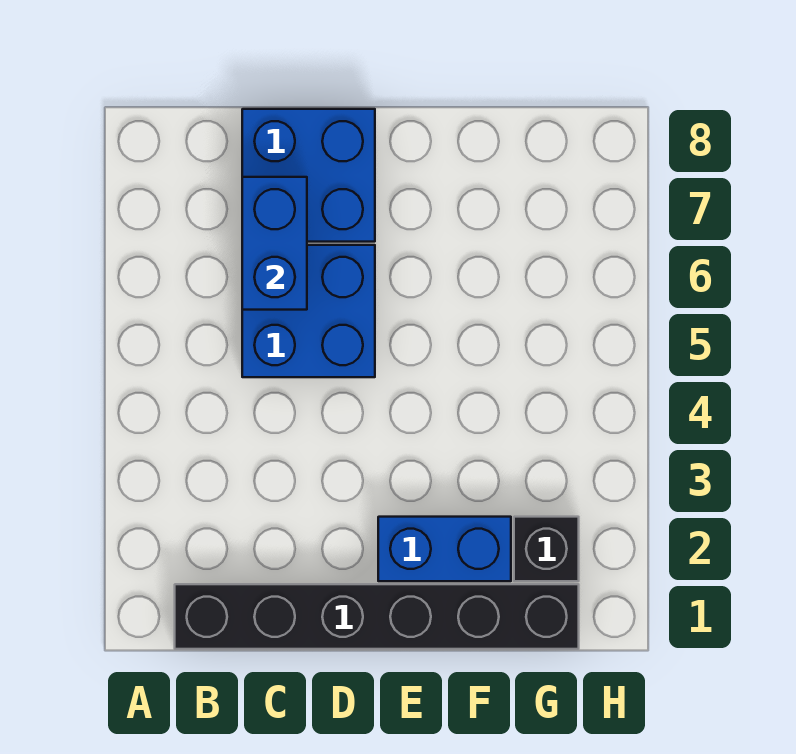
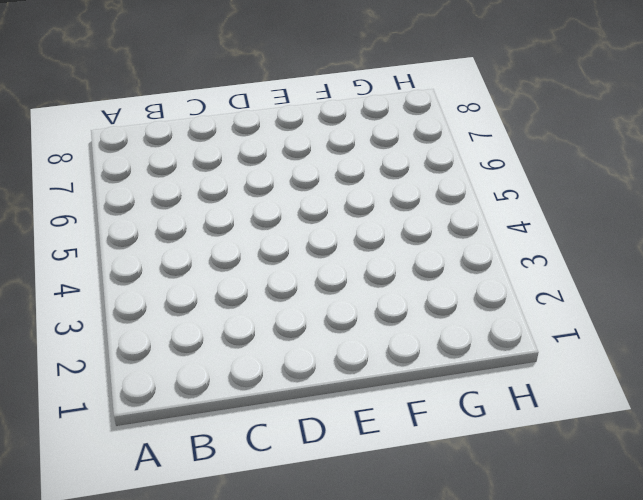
none -> black 1x6 brick [175,584,579,649]
none -> blue 2x2 brick [242,245,375,377]

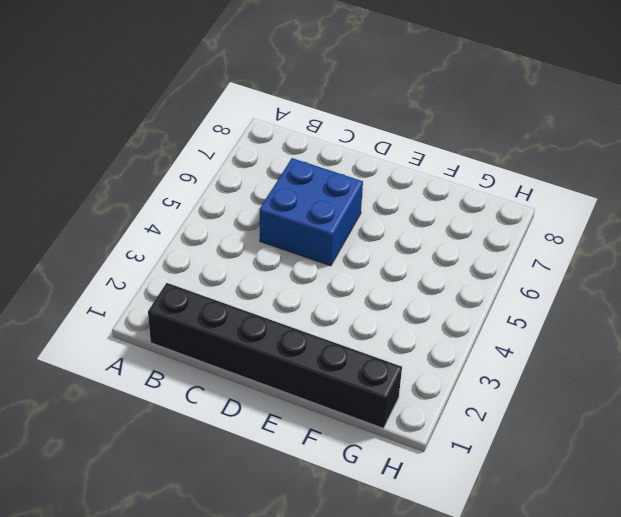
none -> blue 2x2 brick [242,109,375,242]
none -> blue 1x2 brick [378,517,511,581]

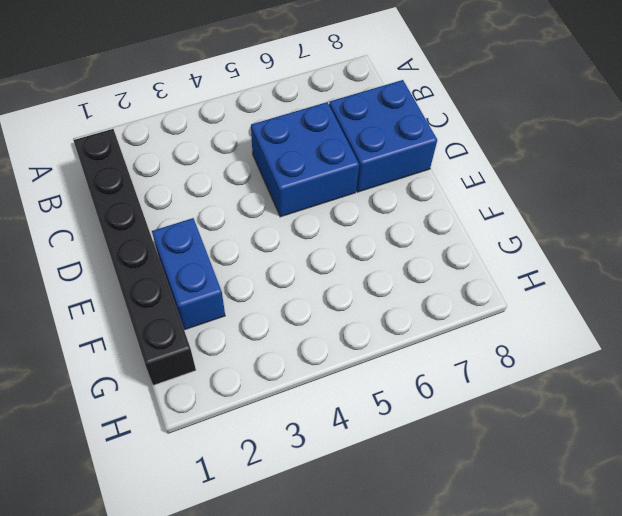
none -> black 1x1 brick [514,517,579,581]
none -> blue 1x2 brick [242,177,307,310]

